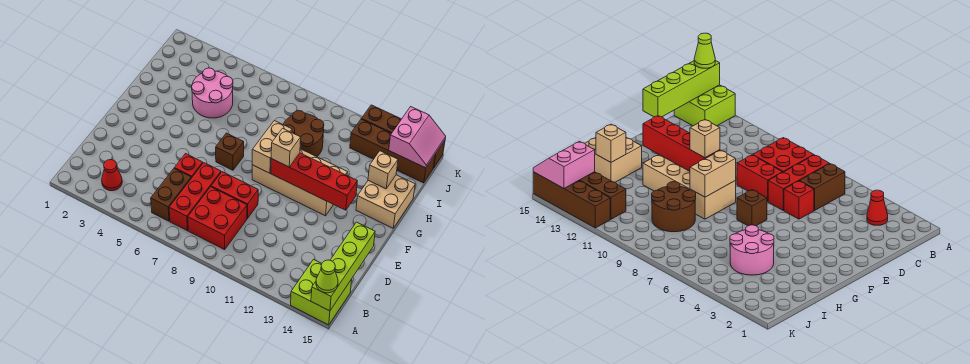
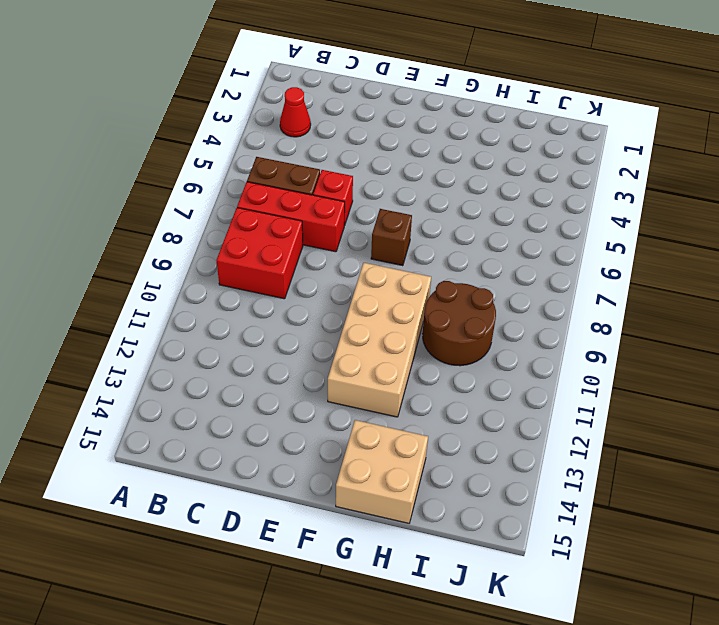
none -> lime 2x2 brick [291,260,352,325]
none -> red 1x2 brick [211,172,258,219]
none -> pink 2x2 round brick [192,68,233,118]

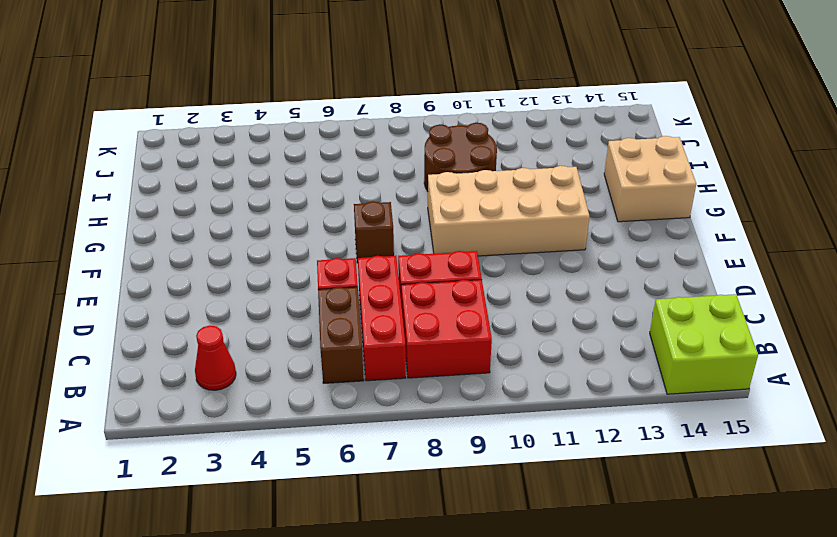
none -> pink 2x2 round brick [192,68,233,118]
none -> brown 1x4 brick [350,119,435,183]
none -> brown 1x4 brick [361,105,445,168]

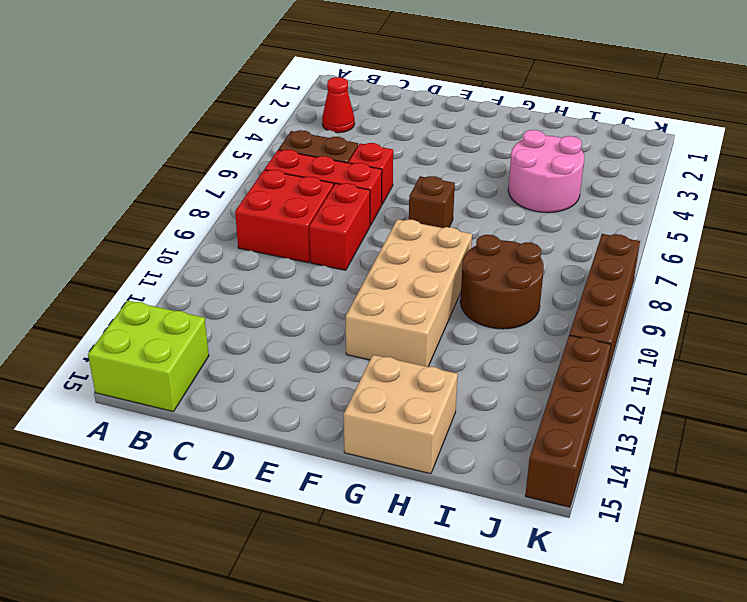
brown 1x4 brick [569,234,640,377] -> brown 1x4 brick moved to [350,119,435,183]
none -> lime 1x4 brick [311,222,375,311]
none -> tan 1x2 brick [252,121,292,173]
none -> red 1x4 brick [271,153,357,210]

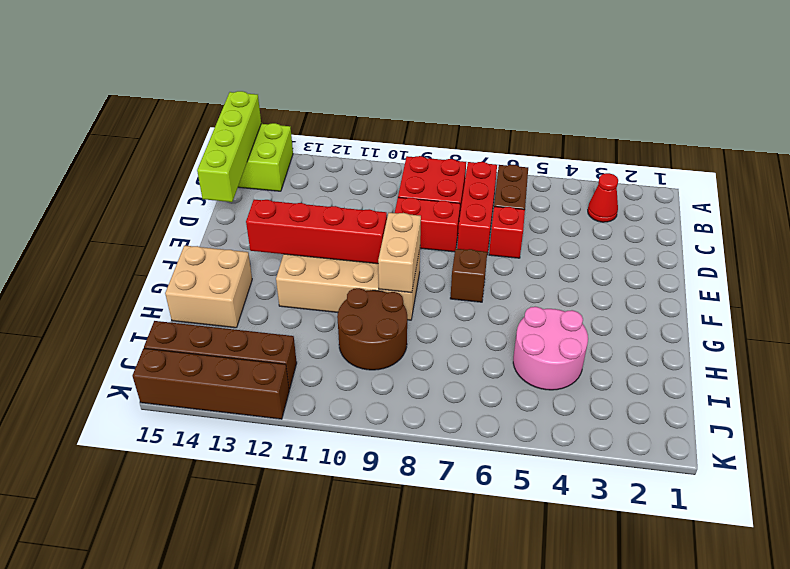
none -> tan 1x1 brick [368,151,398,189]
none -> pink 2x2 slope [389,107,446,168]
none -> lime 1x1 cone [316,260,338,293]

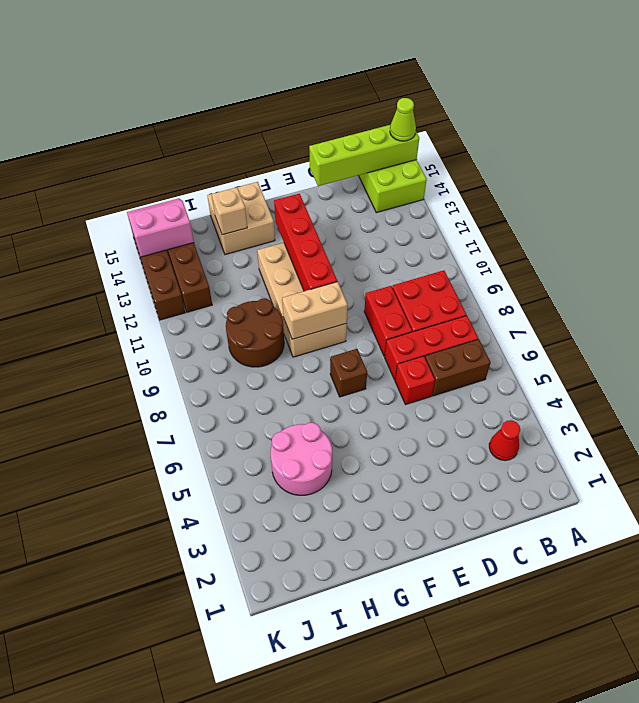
none -> tan 1x1 brick [271,128,301,167]

